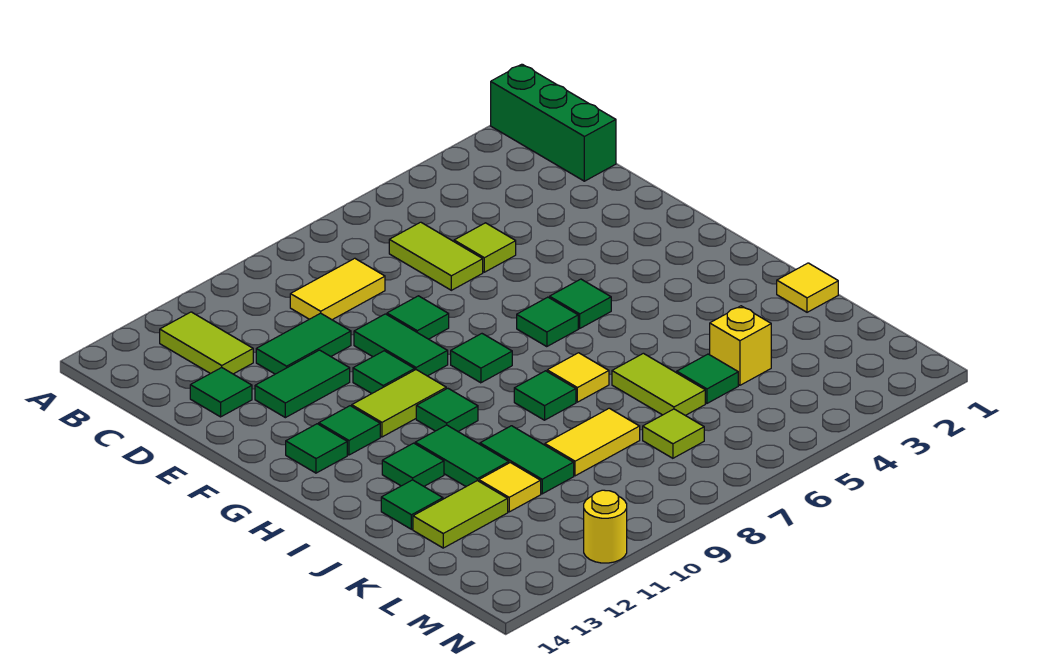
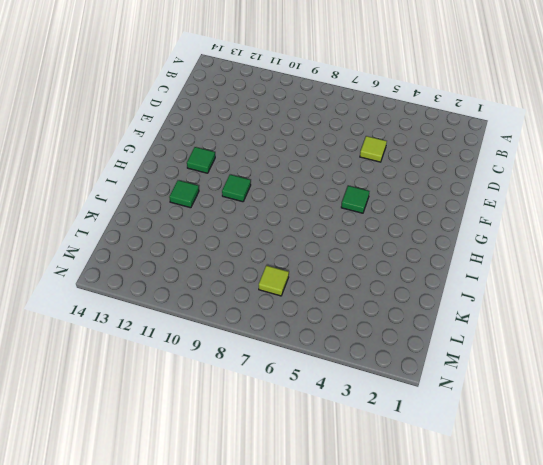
none -> green 1x3 brick [491,64,616,181]
none -> lime 1x2 tile [160,312,253,374]
none -> lime 1x2 tile [389,222,483,290]
none -> yellow 1x2 tile [290,258,385,320]

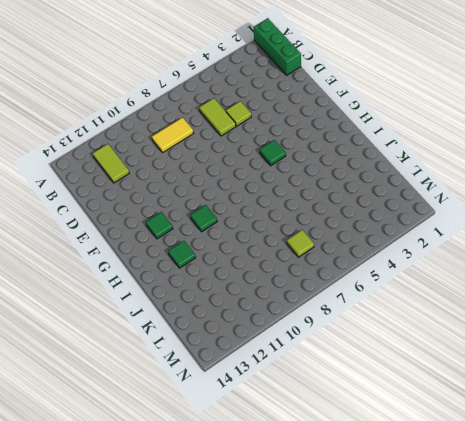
none -> green 1x2 tile [256,313,351,374]
none -> green 1x1 tile [190,368,252,417]
none -> green 1x1 tile [387,296,449,339]
none -> green 1x2 tile [354,314,448,376]

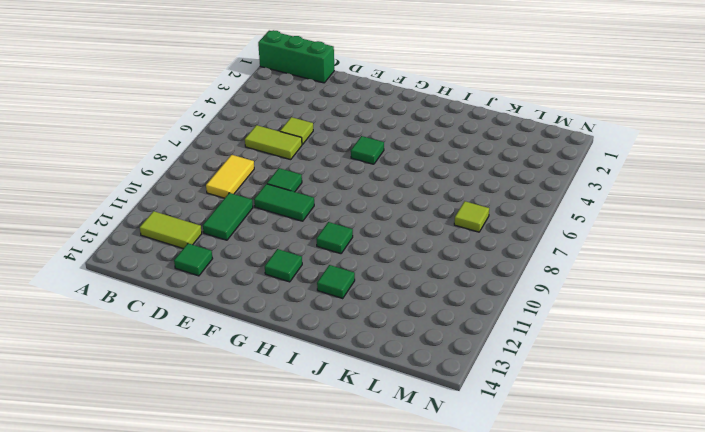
none -> green 1x2 tile [255,350,350,418]
none -> green 1x1 tile [353,351,415,393]
none -> green 1x1 tile [517,297,578,347]
none -> green 1x1 tile [451,334,512,383]

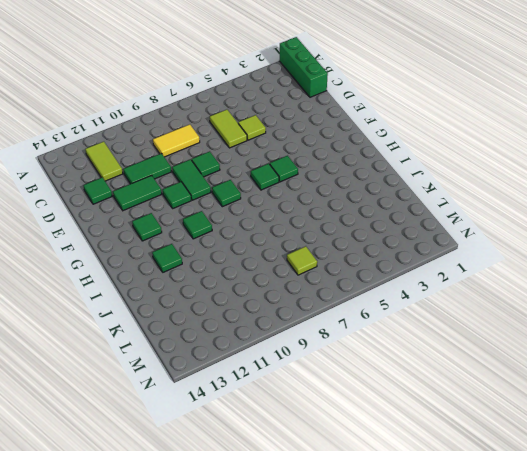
none -> lime 1x2 tile [352,370,446,437]
none -> green 1x1 tile [286,424,347,473]
none -> yellow 1x1 tile [547,353,609,402]
none -> green 1x1 tile [514,371,576,420]

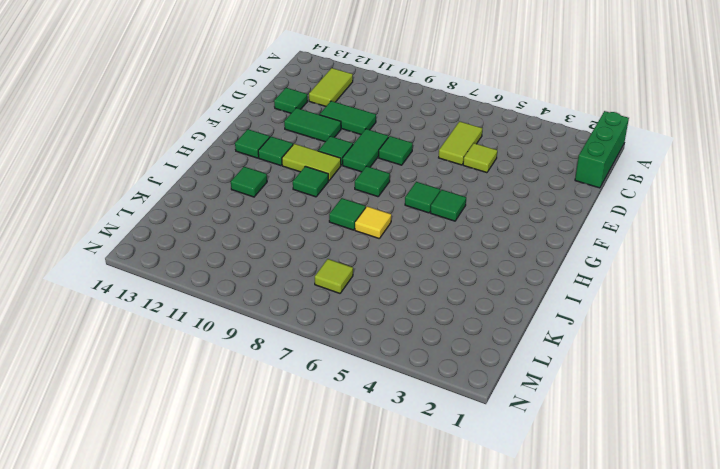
none -> yellow 1x2 tile [290,258,385,320]
none -> green 1x2 tile [415,425,509,486]
none -> yellow 1x1 tile [777,263,838,312]
none -> lime 1x2 tile [612,353,705,415]

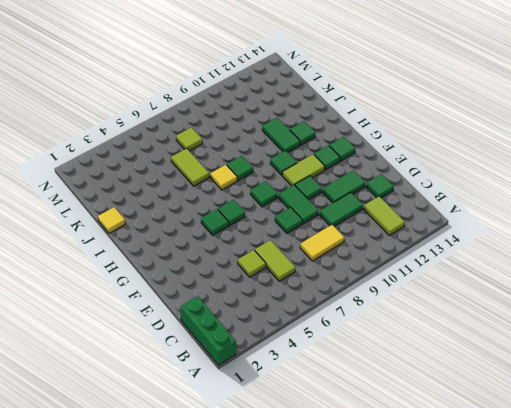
none -> green 1x2 tile [480,426,574,494]
none -> green 1x1 tile [381,480,443,529]
none -> yellow 1x1 brick [710,306,771,385]
none -> green 1x1 tile [677,354,738,403]

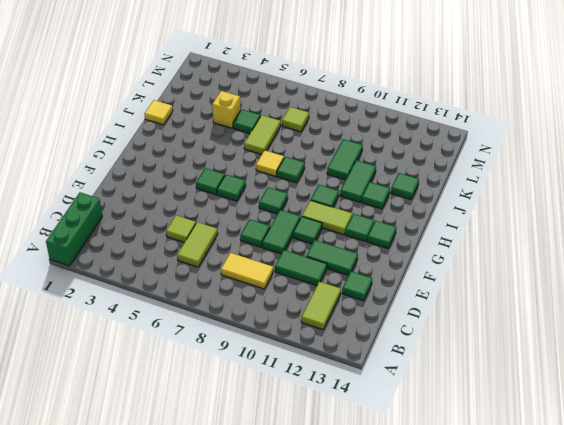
none -> yellow 1x2 tile [545,408,640,476]
none -> yellow 1x1 tile [479,463,541,512]
none -> lime 1x2 tile [413,481,508,548]
none -> yellow 1x1 round brick [584,490,627,563]

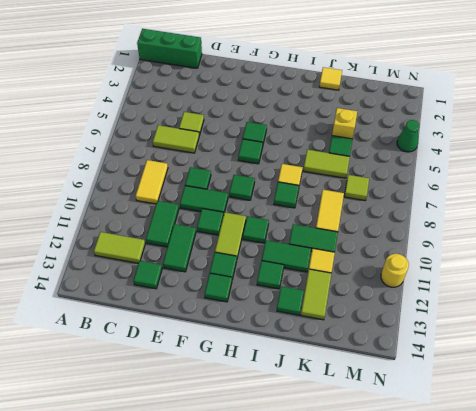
green 1x1 cone [397,120,419,152] -> none

